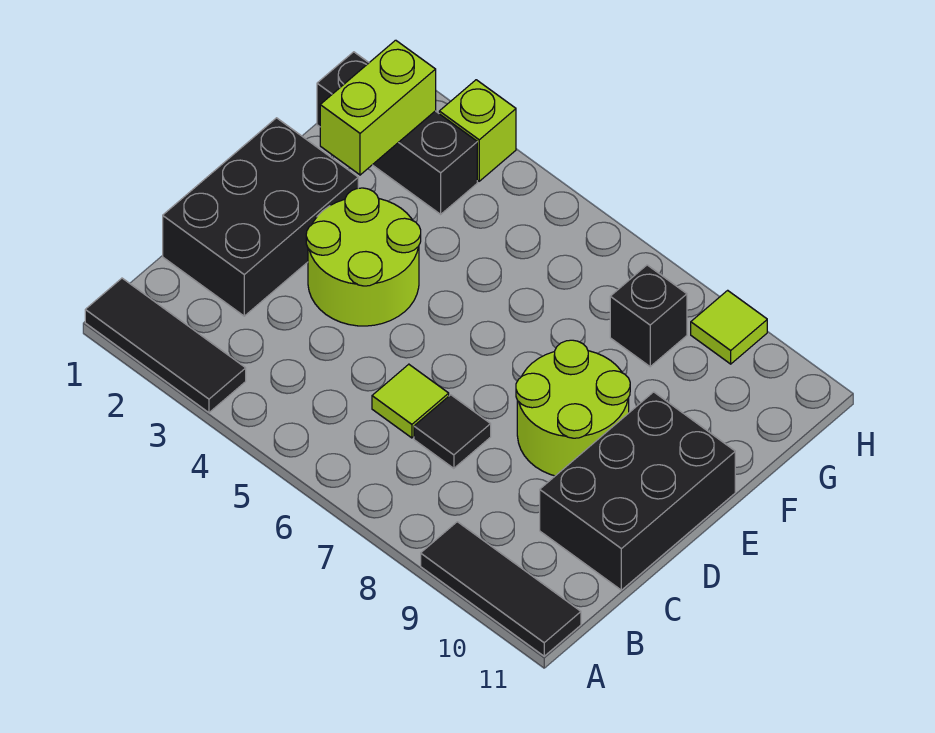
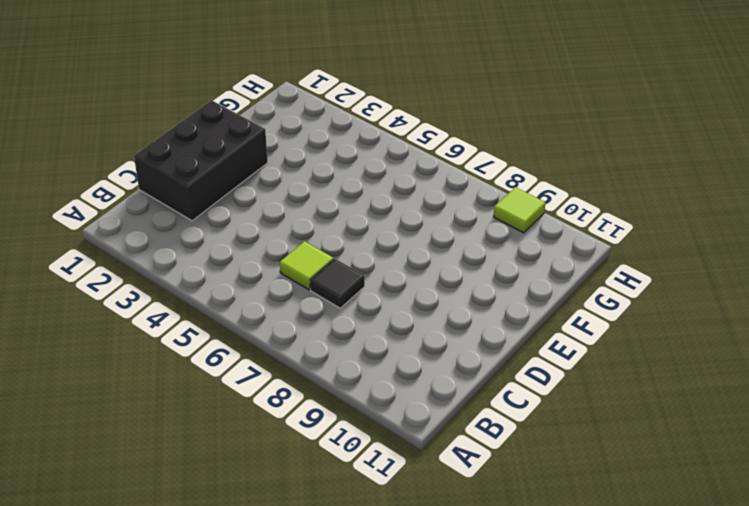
none -> black 1x3 tile [85,278,246,413]
none -> black 1x3 tile [421,522,581,656]
none -> black 2x3 brick [540,392,735,590]

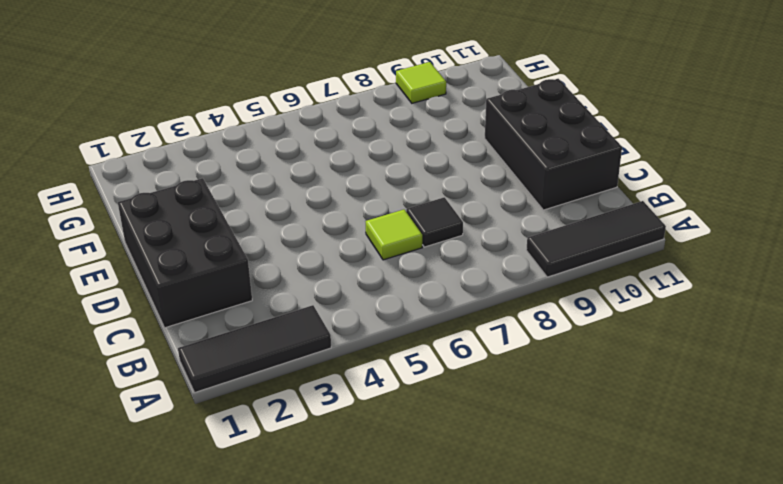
none -> lime 2x2 round brick [306,188,421,326]
none -> lime 2x2 round brick [516,340,630,476]
none -> black 1x3 brick [317,52,477,214]

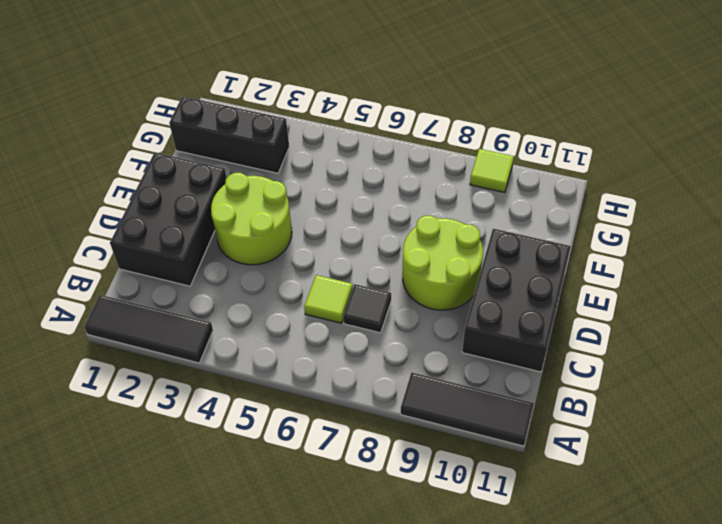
none -> black 1x1 brick [610,265,687,367]
none -> lime 1x1 brick [439,80,516,181]
none -> lime 1x2 brick [320,40,436,175]

